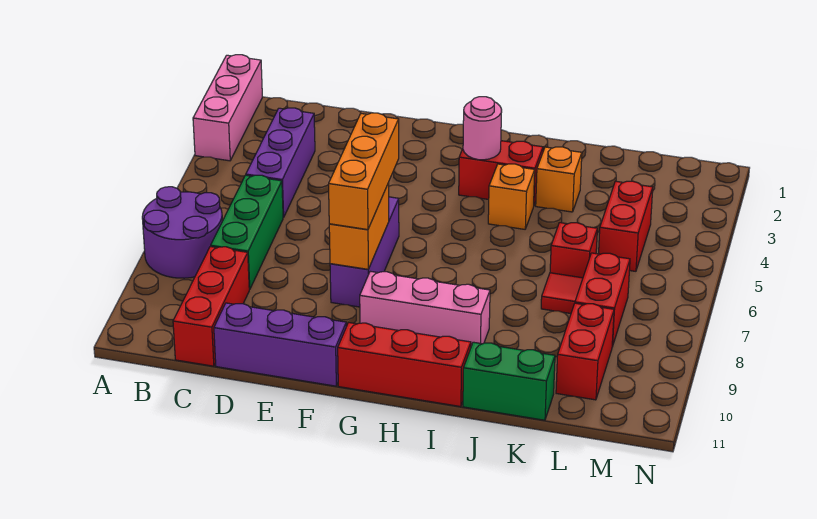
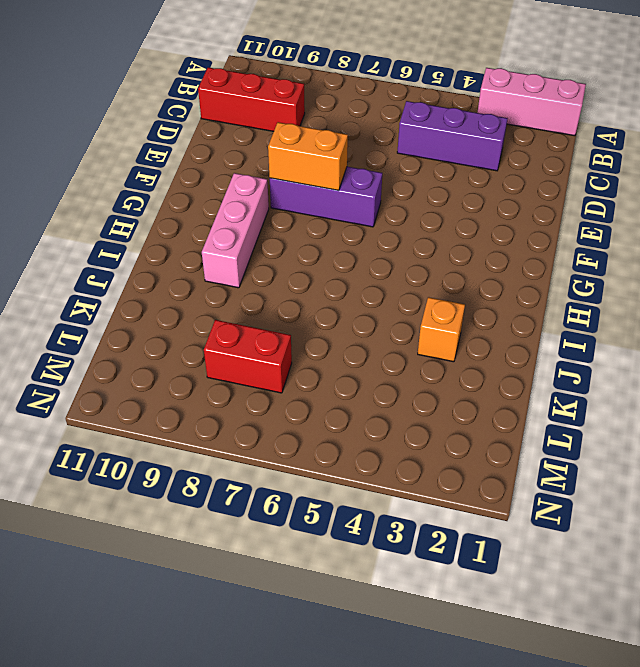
none -> purple 2x2 round brick [142,187,222,278]
none -> green 1x3 brick [211,175,283,290]
none -> purple 1x3 brick [214,303,346,386]

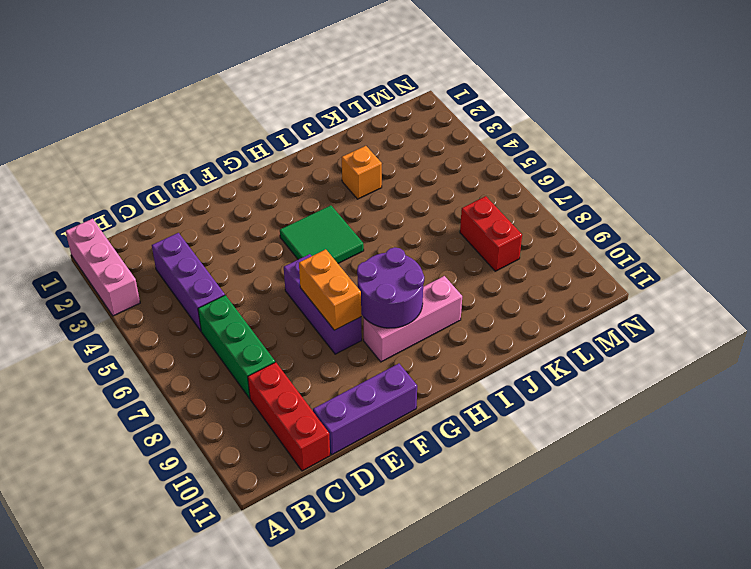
green 2x2 tile [280,205,364,263] -> none
purple 2x2 round brick [357,247,424,328] -> purple 2x2 round brick moved to [142,187,222,278]
none -> red 1x3 brick [338,323,471,407]
none -> red 1x2 brick [459,141,543,205]
none -> orange 1x1 brick [488,164,535,229]

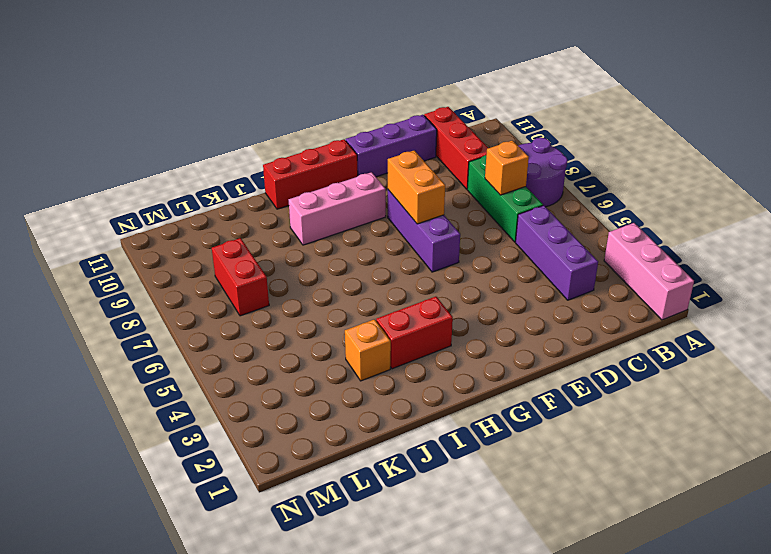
orange 1x1 brick [485,141,529,195] -> orange 1x1 brick moved to [488,164,535,229]
none -> green 1x2 brick [463,342,555,420]
none -> red 1x1 brick [550,223,597,278]
none -> red 1x1 tile [541,273,583,313]

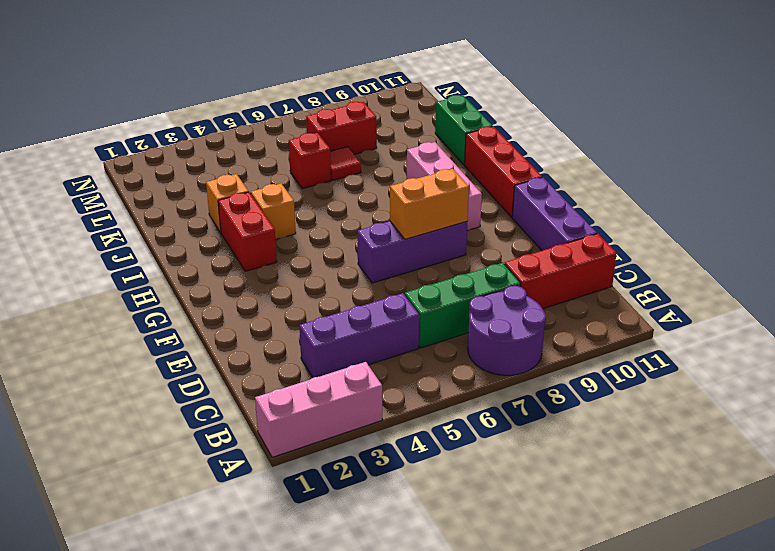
none -> red 1x2 brick [599,181,653,271]
none -> red 1x2 brick [556,303,614,400]
none -> pink 1x1 round brick [463,97,502,160]

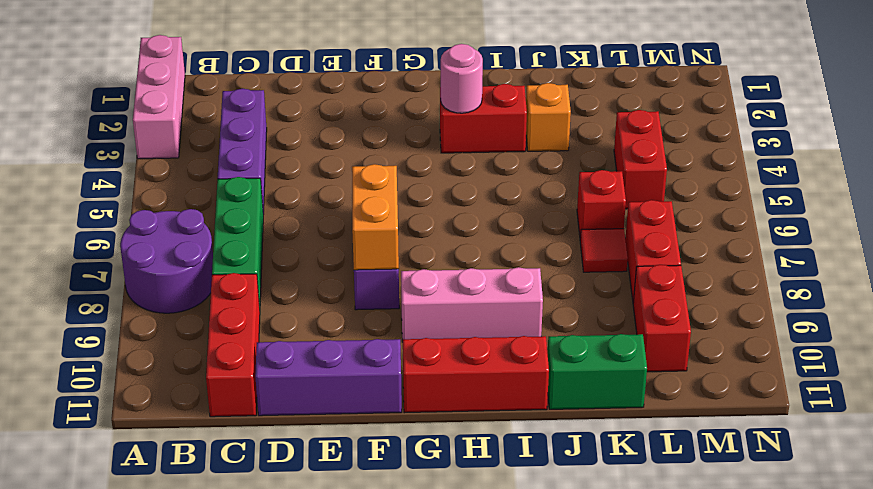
none -> orange 1x1 brick [488,164,535,229]
none -> orange 1x3 brick [329,113,399,230]

